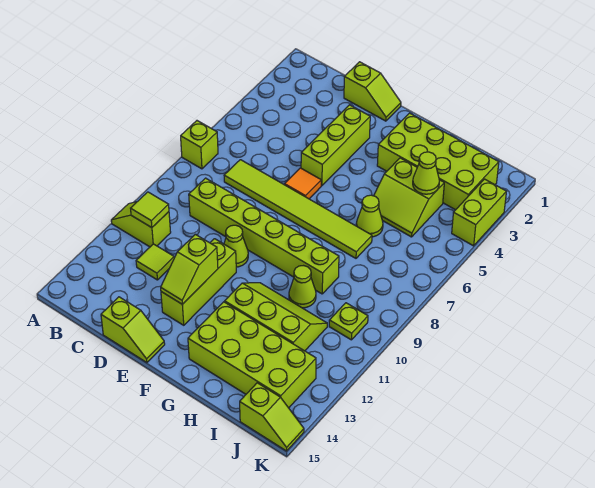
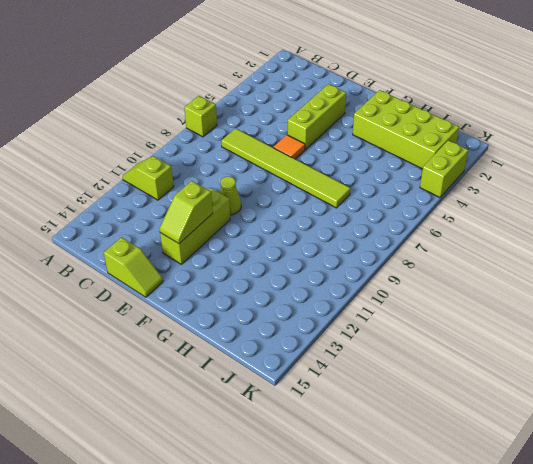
none -> lime 1x6 brick [189,178,339,294]
none -> lime 1x1 tile [136,244,174,280]
none -> lime 1x2 slope [344,62,401,121]

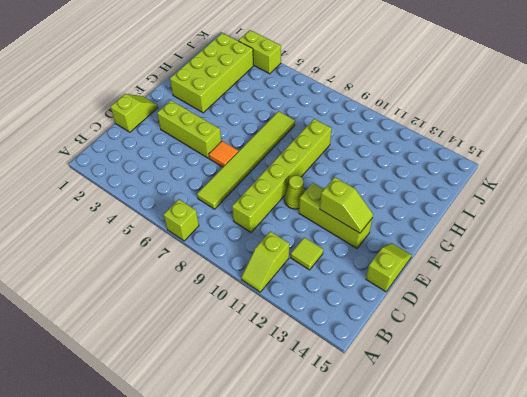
none -> lime 2x3 slope [225,283,327,351]
none -> lime 2x4 brick [188,302,316,408]
none -> lime 2x2 slope [374,158,444,237]

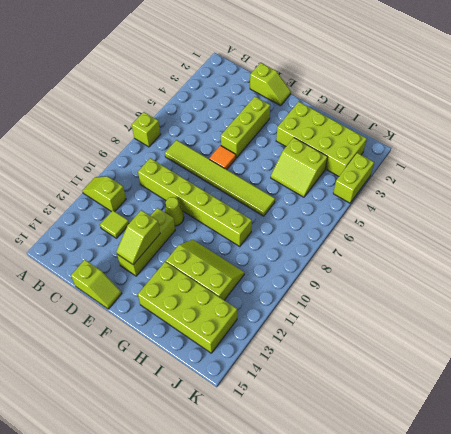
none -> lime 1x1 cone [356,195,383,237]
none -> lime 1x1 cone [289,266,316,308]
none -> lime 1x1 plate [329,303,368,340]

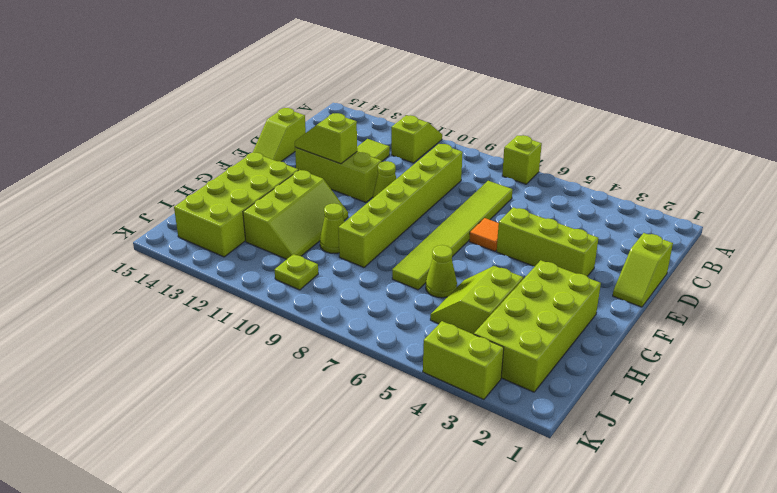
none -> lime 1x2 slope [240,383,304,451]
none -> lime 1x1 tile [131,192,169,228]
none -> lime 1x1 cone [413,152,439,194]

